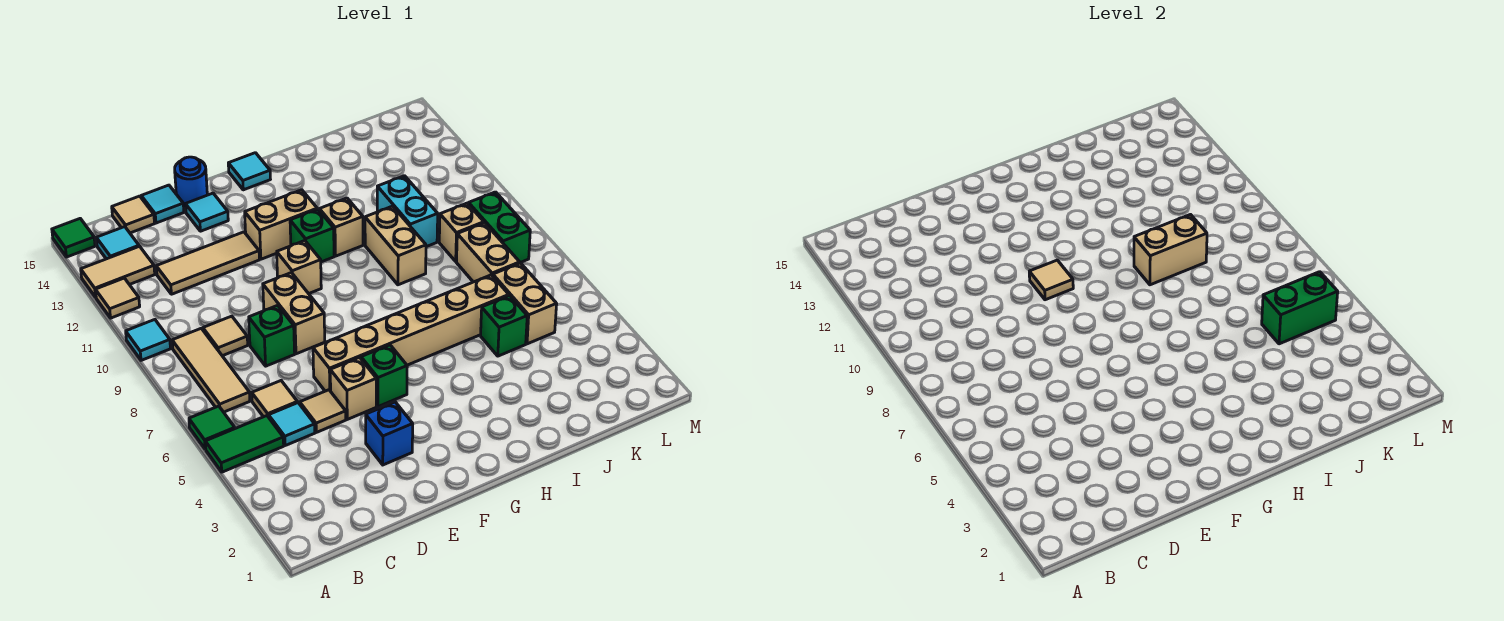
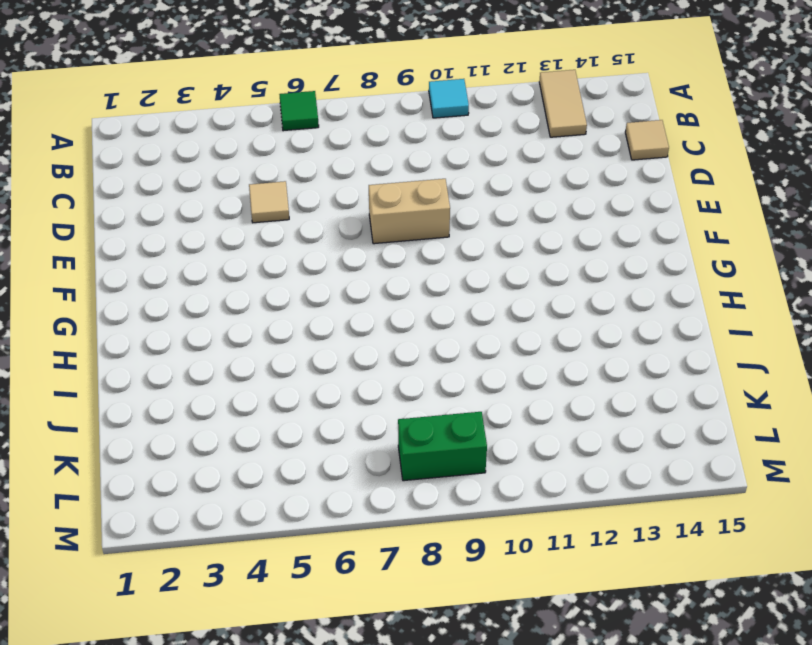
none -> green 1x2 tile [205,416,284,472]
none -> tan 1x1 tile [96,278,140,318]
none -> green 1x1 tile [52,219,95,257]
none -> tan 1x3 tile [172,328,250,412]

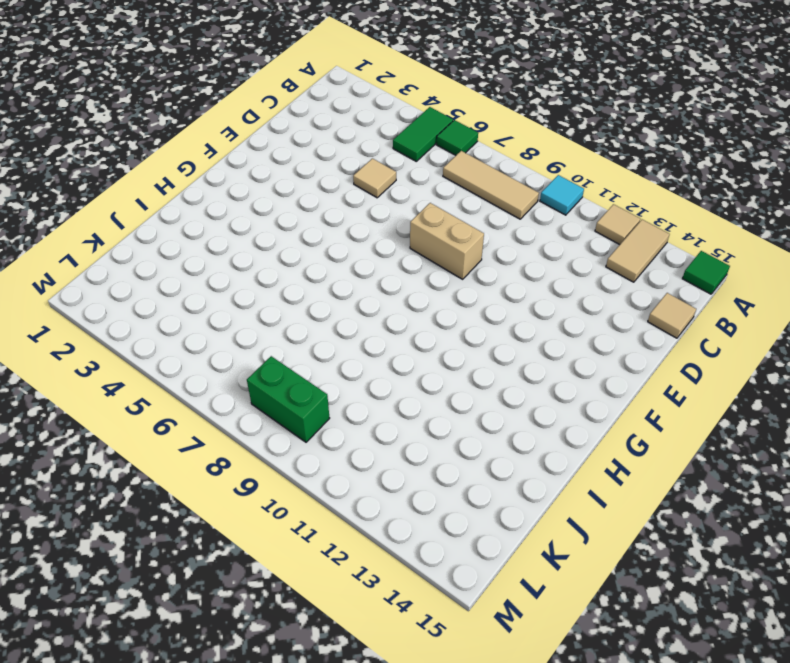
none -> cyan 1x1 tile [96,227,139,259]
none -> cyan 1x1 tile [269,403,315,446]
none -> tan 1x1 tile [252,381,297,417]
none -> tan 1x1 tile [203,316,248,356]

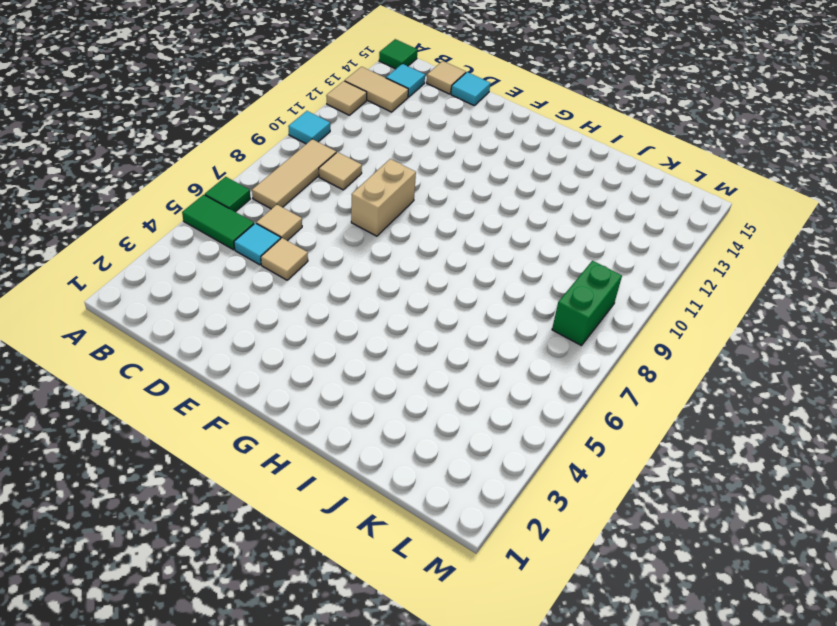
none -> tan 1x3 tile [156,232,259,294]
none -> green 1x1 brick [249,305,295,366]
none -> blue 1x1 brick [366,402,413,465]
none -> tan 1x1 brick [330,358,376,419]

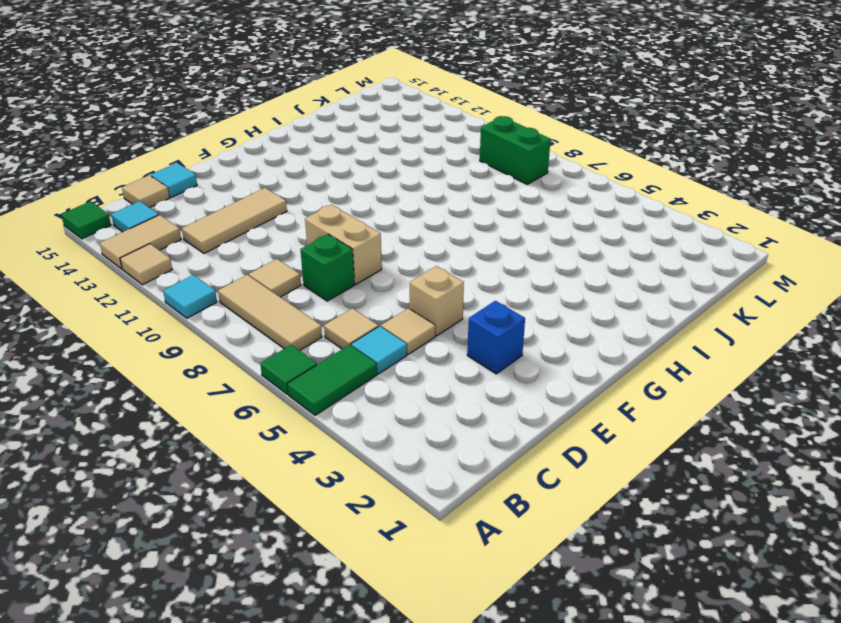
none -> tan 1x6 brick [313,275,509,391]
none -> cyan 1x1 tile [186,193,228,231]
none -> blue 1x1 round brick [175,157,207,207]
none -> green 1x1 brick [361,345,407,407]

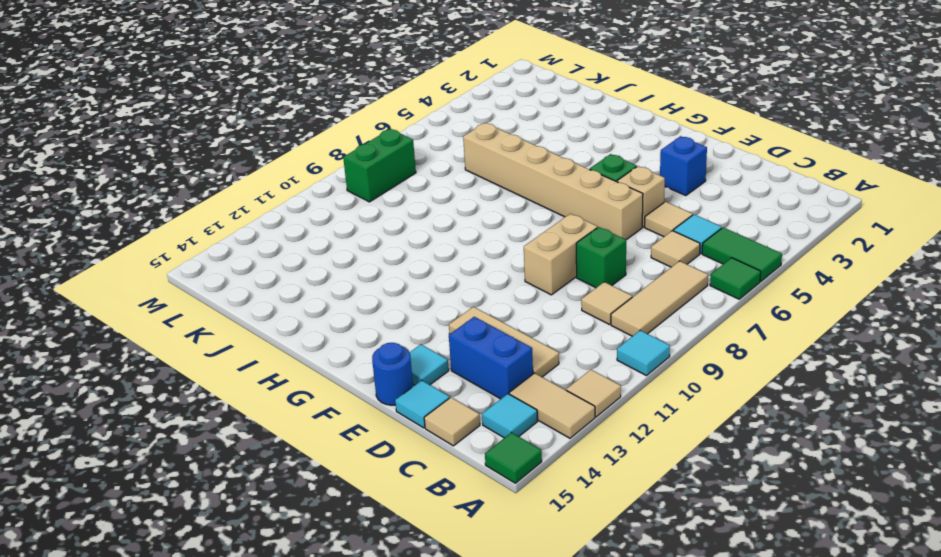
blue 1x2 brick [449,317,533,399] -> none
none -> tan 1x1 brick [277,241,321,294]
none -> tan 1x2 brick [245,190,317,259]
none -> green 1x1 brick [290,209,334,262]
none -> cyan 1x1 tile [228,153,270,190]

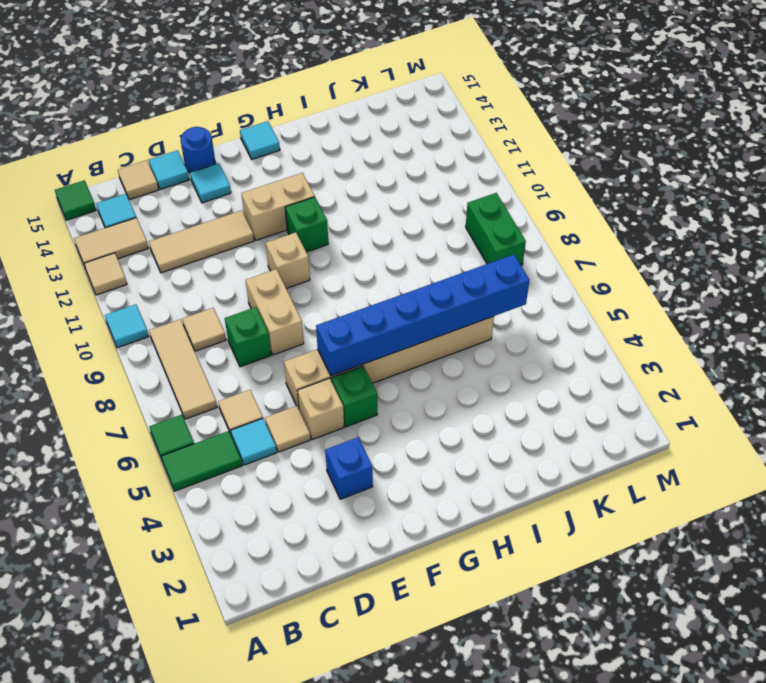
blue 1x6 brick [316,255,530,376] -> none
none -> tan 1x1 brick [319,198,363,256]
none -> tan 1x2 brick [365,206,426,285]
none -> green 1x1 brick [481,296,527,356]
none -> cyan 1x2 brick [377,176,438,247]

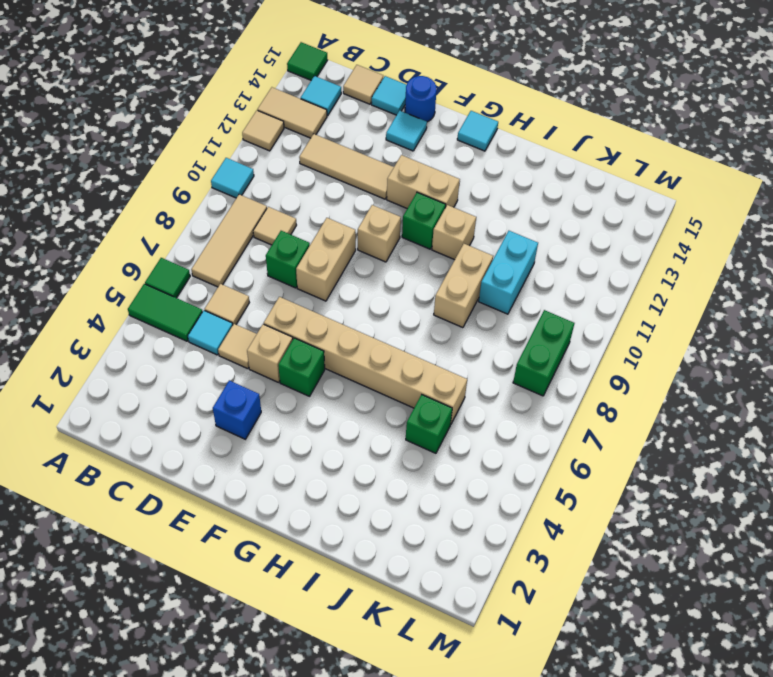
none -> tan 1x2 brick [493,263,557,344]
none -> tan 1x2 brick [457,223,520,282]
none -> tan 1x1 brick [439,203,484,261]
none -> tan 1x1 tile [1029,260,1073,300]

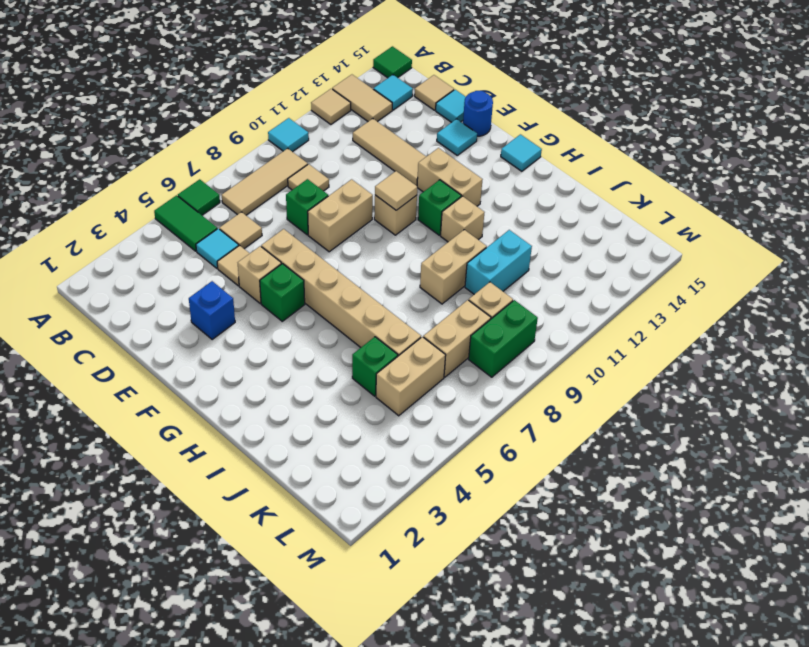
none -> tan 1x2 brick [1134,215,1207,285]
none -> green 1x2 brick [1262,272,1338,344]

